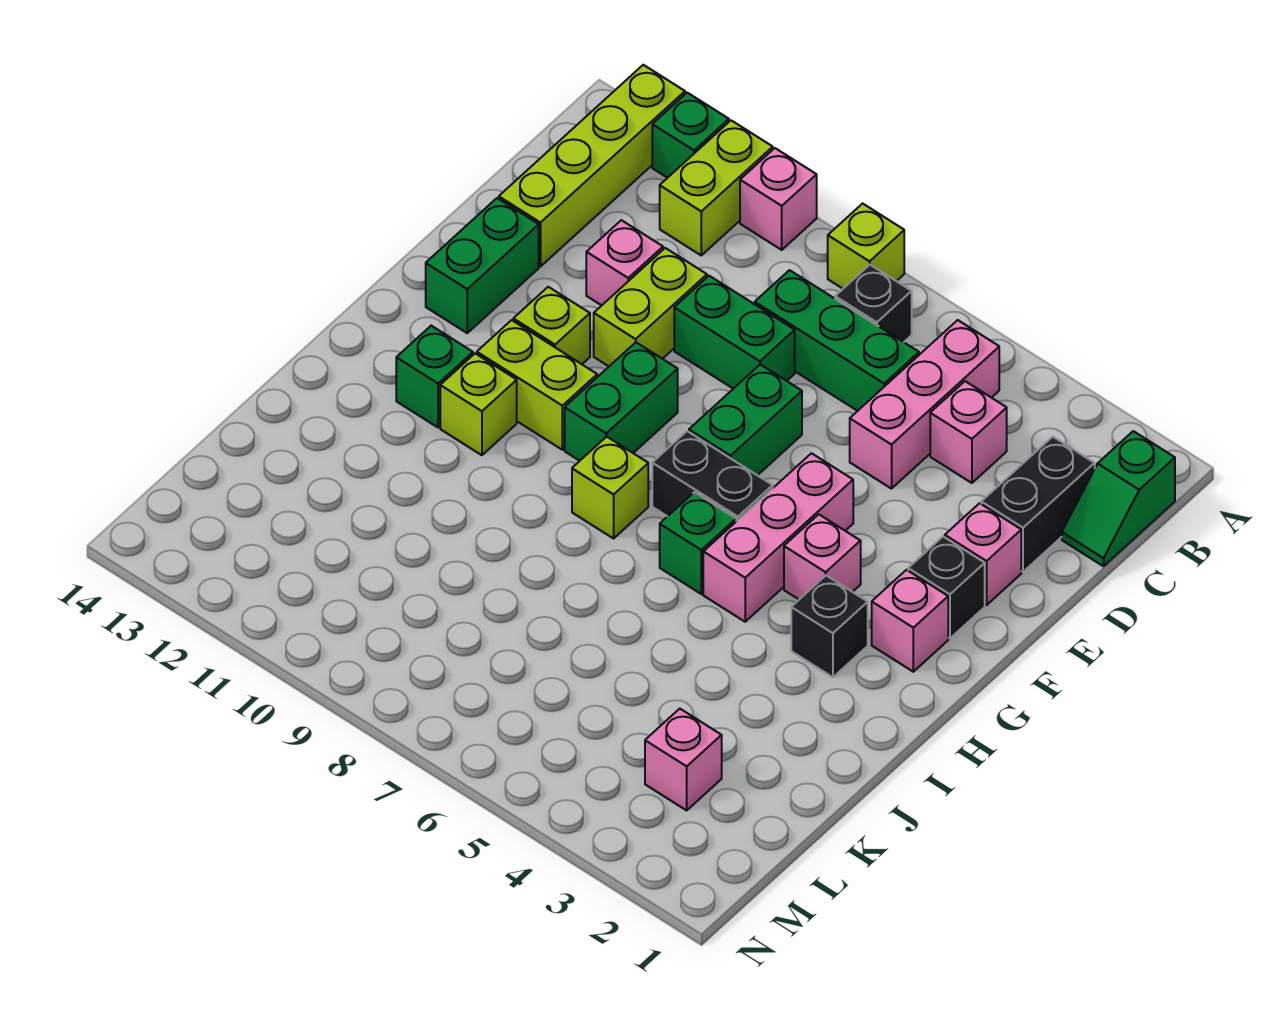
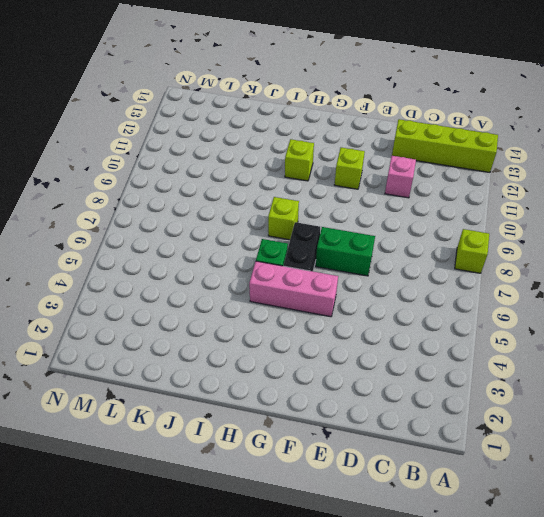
none -> pink 1x1 brick [740,148,817,250]
none -> lime 1x2 brick [660,120,773,255]
none -> green 1x1 brick [652,93,729,178]
none -> green 1x2 slope [1062,431,1175,566]

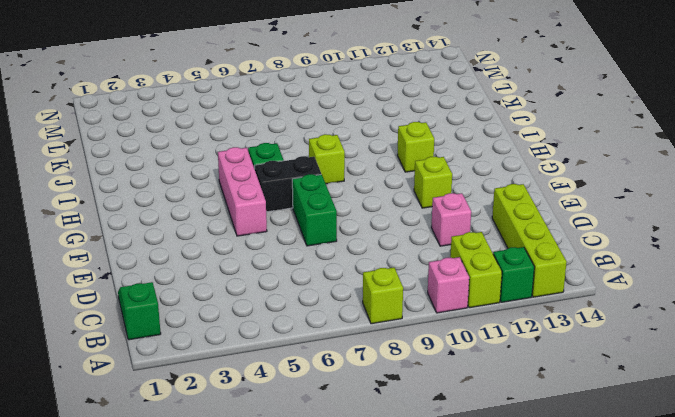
none -> pink 1x3 brick [850,320,999,489]
none -> black 1x1 brick [835,265,912,342]
none -> black 1x2 brick [981,437,1095,572]
none -> pink 1x1 brick [930,381,1007,483]

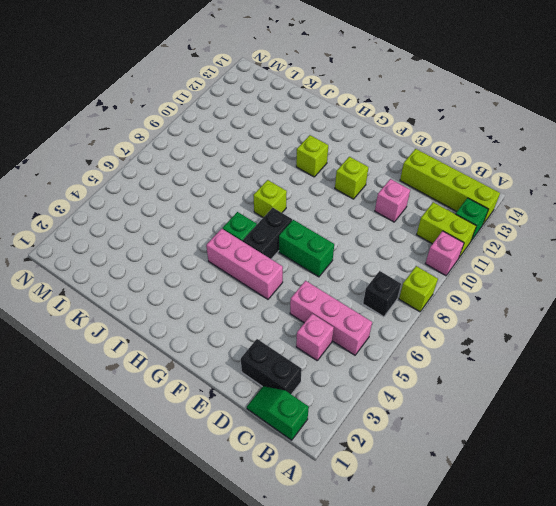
none -> green 1x3 brick [755,270,919,411]
none -> green 1x2 brick [674,276,795,389]
none -> lime 1x2 brick [594,248,707,366]
none -> pink 1x1 brick [945,503,1021,605]

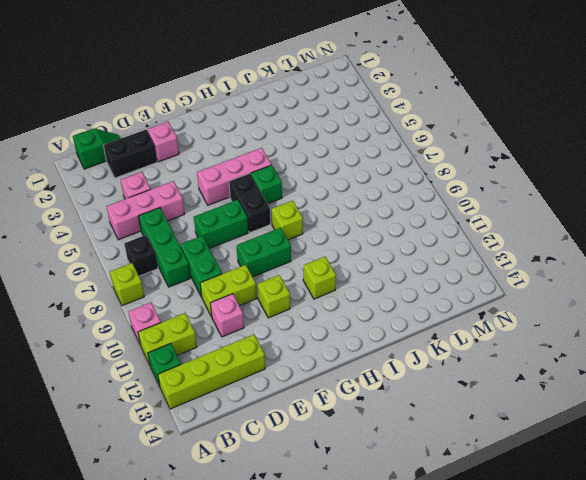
none -> green 1x2 brick [426,198,539,333]
none -> black 1x1 brick [908,537,985,638]
none -> pink 1x1 brick [872,570,948,672]
none -> pink 1x1 brick [784,514,861,599]

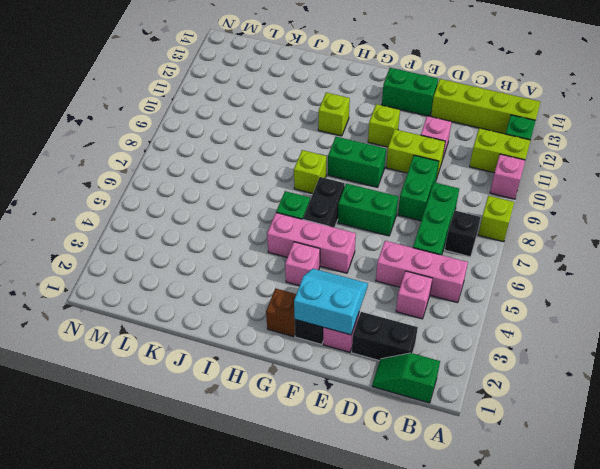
cyan 2x2 slope [294,268,368,335] -> none
brown 1x1 brick [266,288,296,337] -> pink 1x1 brick [872,570,948,672]
none -> lime 1x2 brick [477,320,597,450]
none -> black 1x1 brick [791,576,868,677]
none -> green 1x1 brick [396,326,473,427]
none -> pink 1x1 brick [645,709,722,810]

